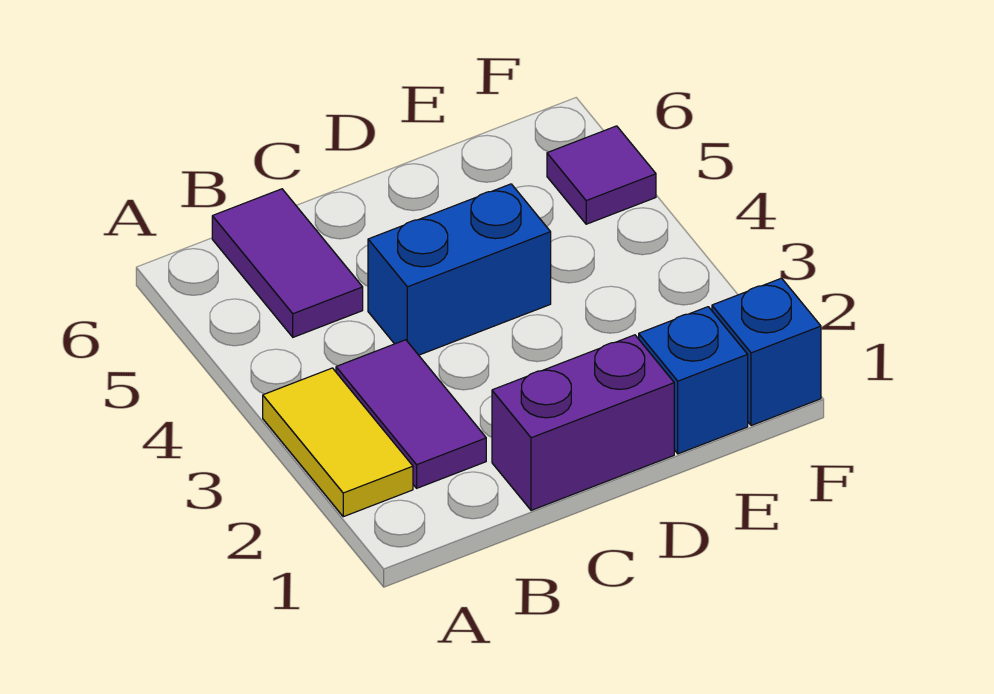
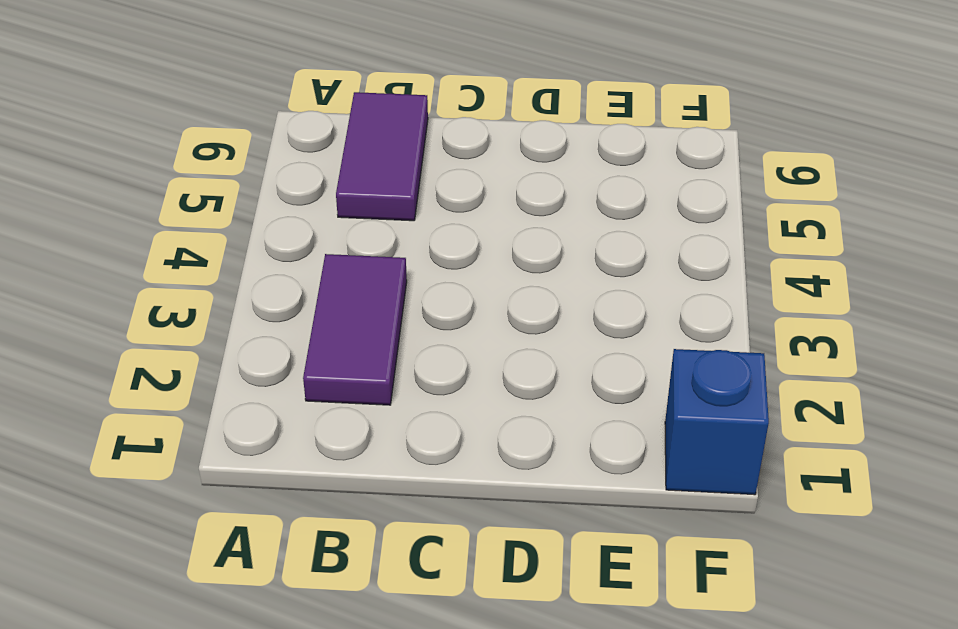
none -> yellow 1x2 tile [263,368,413,517]
none -> purple 1x2 brick [492,335,674,510]

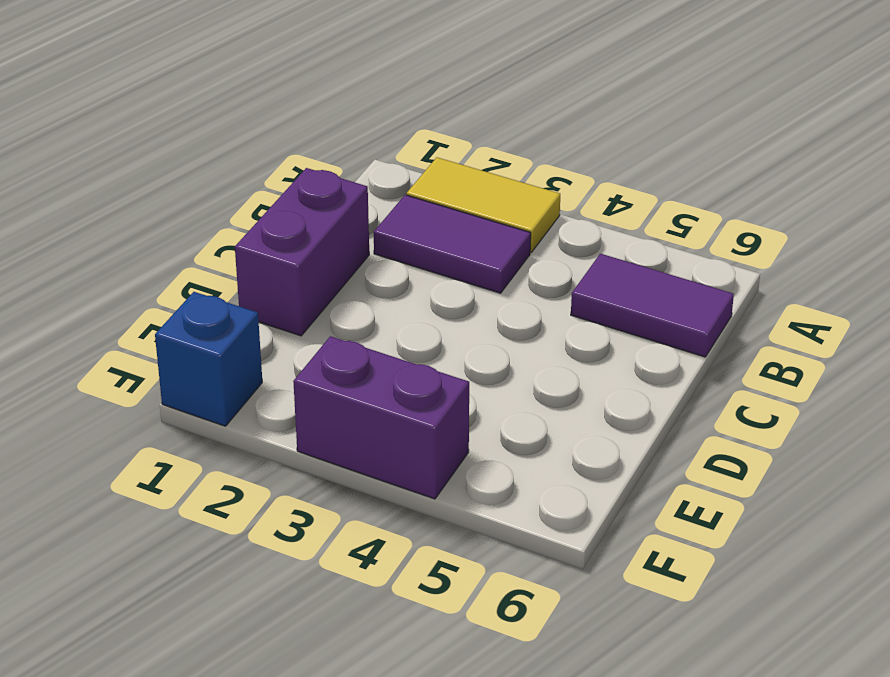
purple 1x2 brick [293,336,469,499] -> none
none -> blue 1x2 brick [368,184,551,355]
none -> blue 1x1 brick [639,307,748,454]

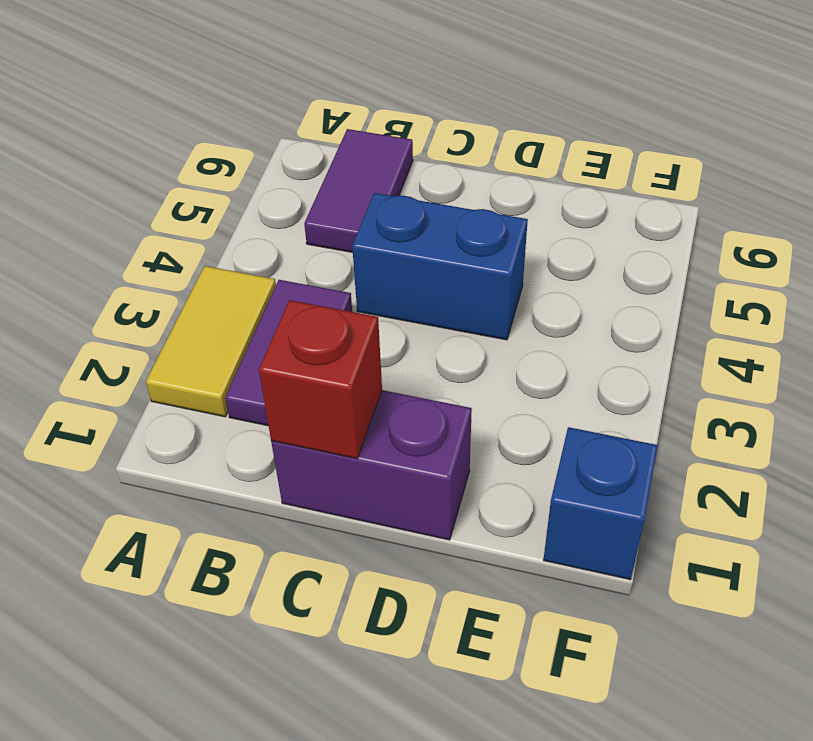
red 1x1 brick [259,300,382,459] -> none
none -> blue 1x1 brick [639,307,748,454]
none -> purple 1x1 tile [547,126,656,224]

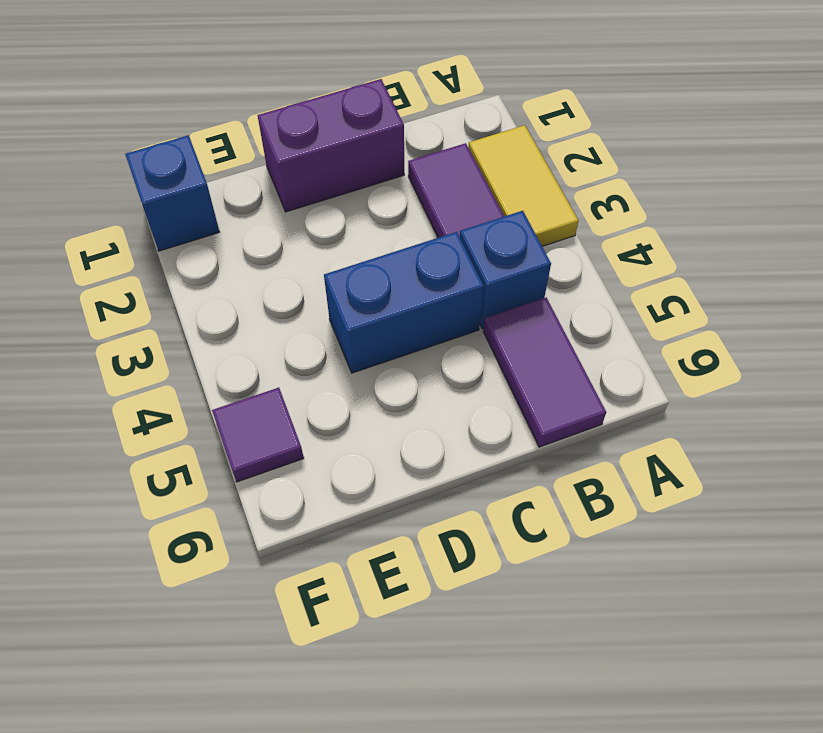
blue 1x1 brick [460,211,551,329] -> blue 1x1 brick moved to [639,307,748,454]

